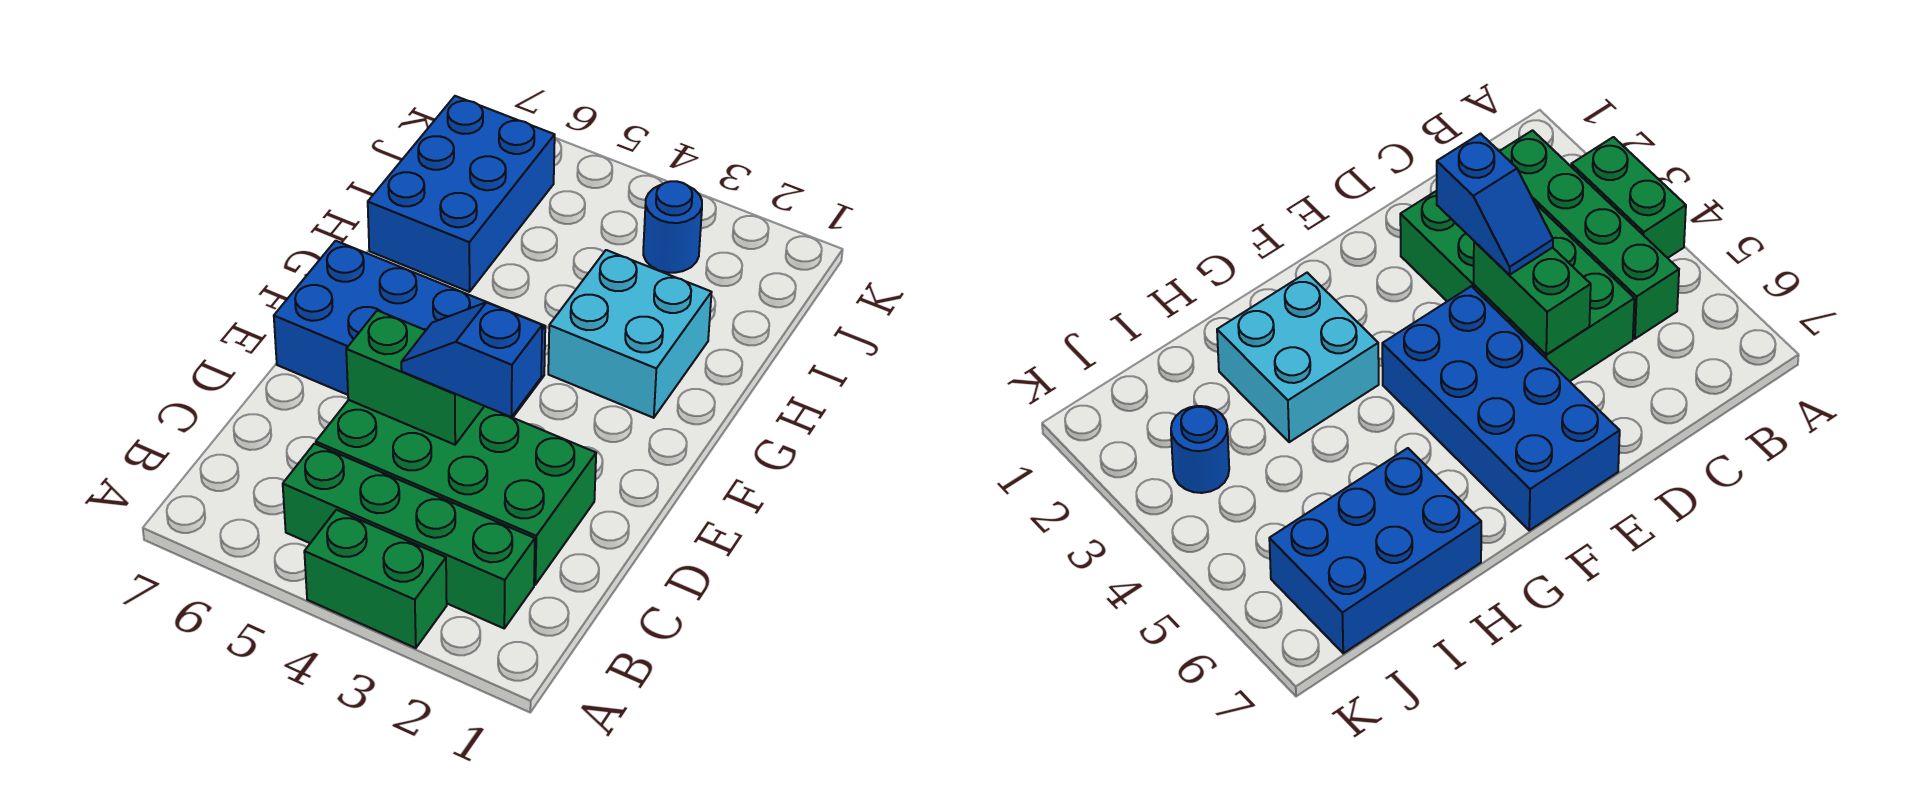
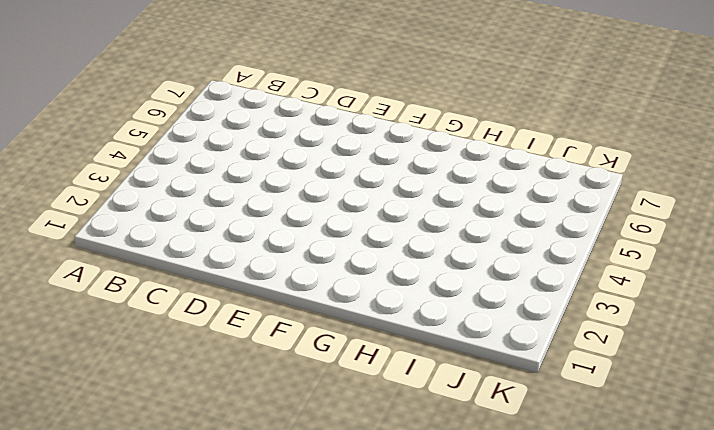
none -> green 1x2 brick [304,510,447,648]
none -> green 1x4 brick [283,444,535,628]

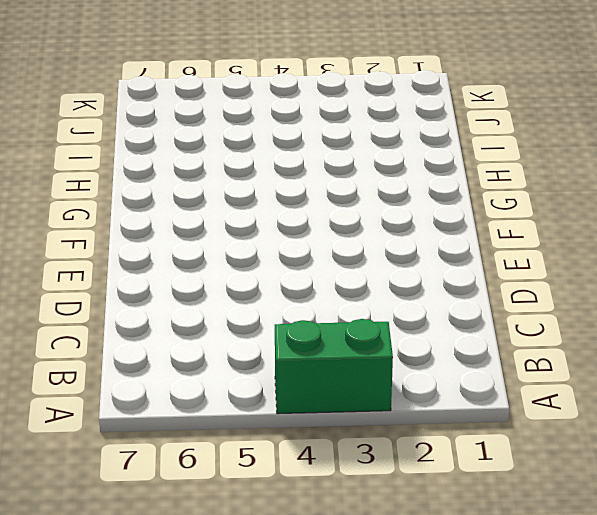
none -> green 1x4 brick [283,444,535,628]
none -> green 2x4 brick [316,400,596,585]

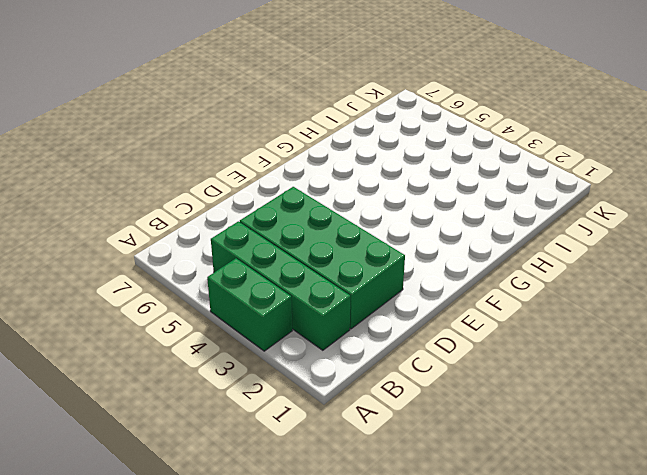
none -> blue 2x4 brick [274,241,545,418]
none -> cyan 2x2 brick [548,250,712,418]

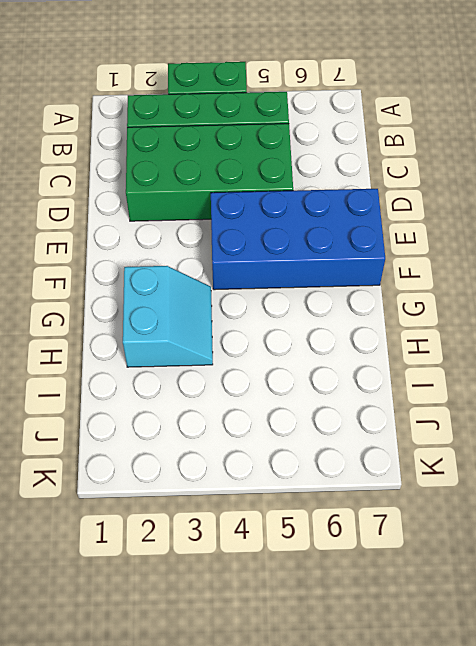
cyan 2x2 slope [123,266,213,367] -> cyan 2x2 brick [548,250,712,418]
none -> blue 2x3 brick [368,96,555,292]
none -> blue 1x1 round brick [643,181,702,273]

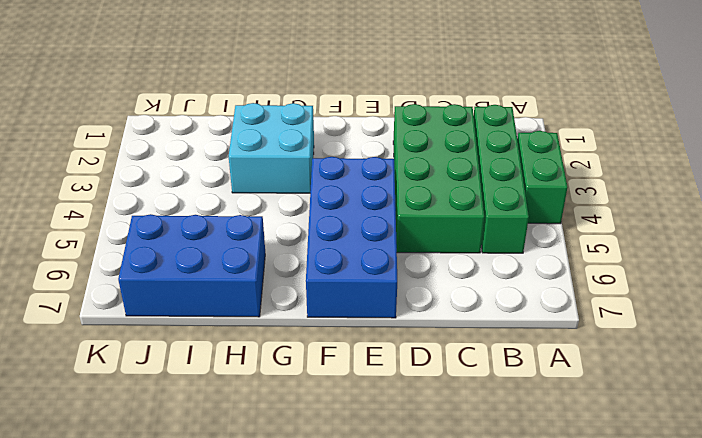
none -> blue 1x1 round brick [643,181,702,273]
none -> green 1x2 brick [346,310,484,445]

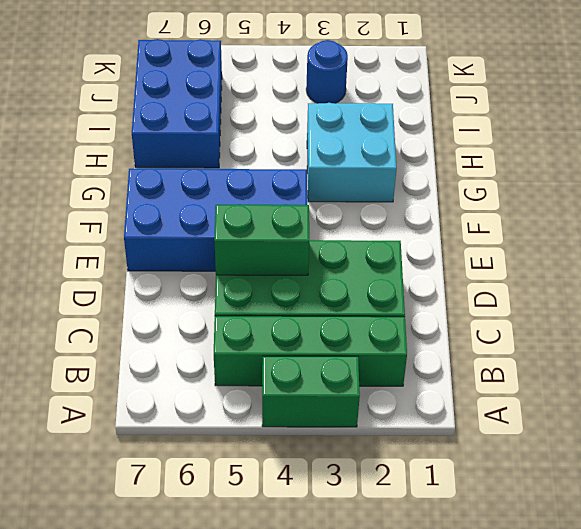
none -> blue 1x2 slope [401,302,542,417]

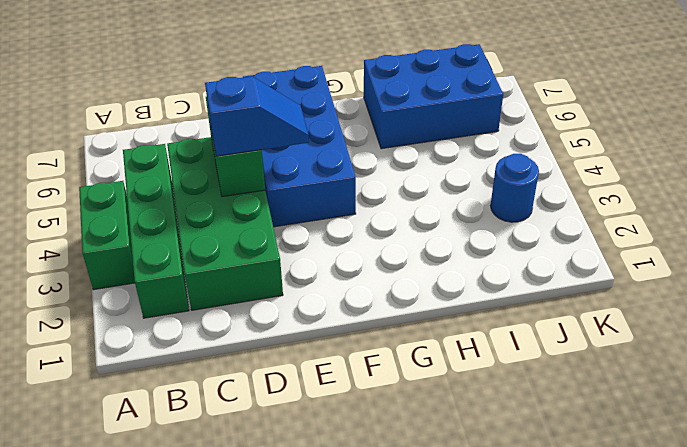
blue 1x2 slope [205,76,309,156] -> blue 1x2 slope turned to [401,302,542,417]
none -> cyan 2x2 brick [548,250,712,418]

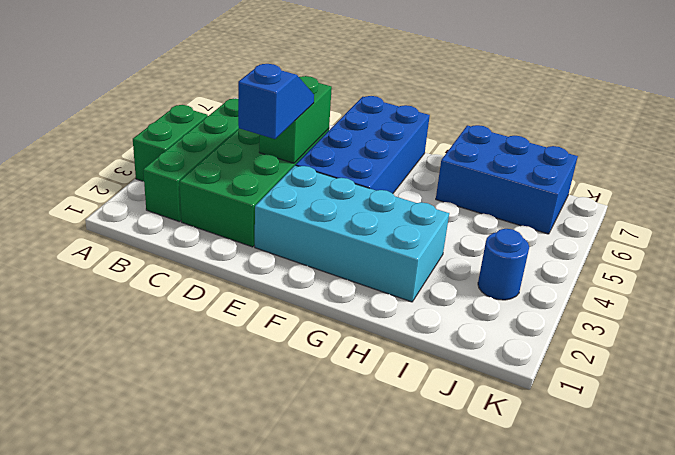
cyan 2x4 brick [255,165,449,302] -> cyan 2x2 brick [548,250,712,418]

